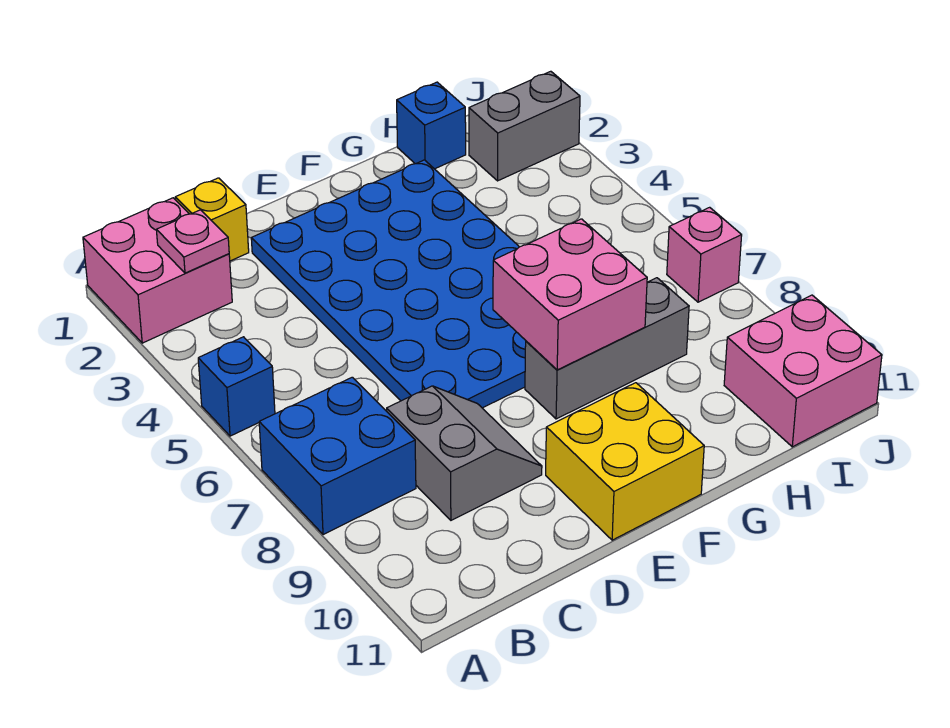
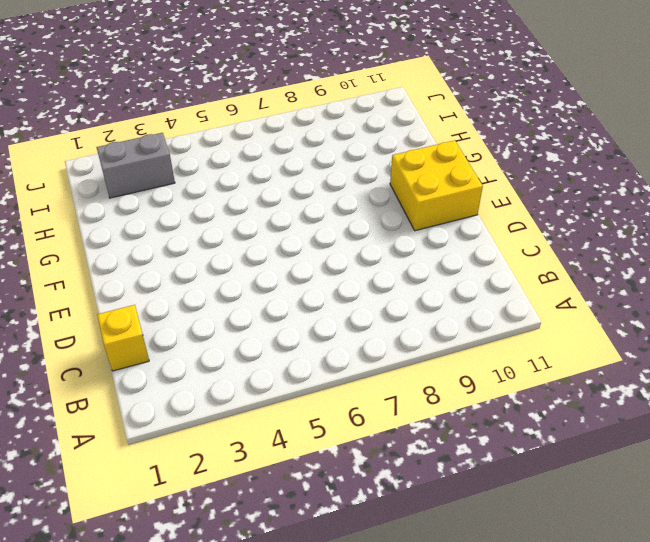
grey 1x2 brick [97,133,175,198] -> grey 1x2 brick turned to [469,71,580,181]
none -> pink 2x2 brick [83,198,232,343]
none -> blue 1x1 brick [198,337,275,436]
none -> blue 2x2 brick [259,377,416,535]

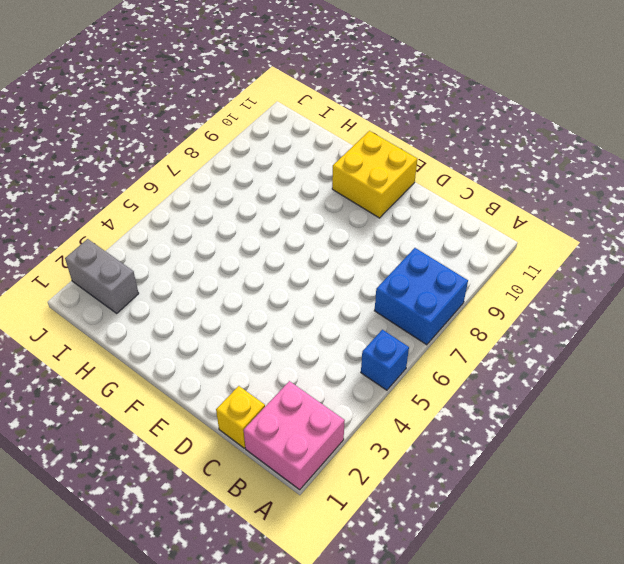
none -> grey 2x2 slope [387,386,542,520]
none -> blue 4x6 plate [251,160,526,408]
none -> grey 1x3 brick [525,278,689,419]

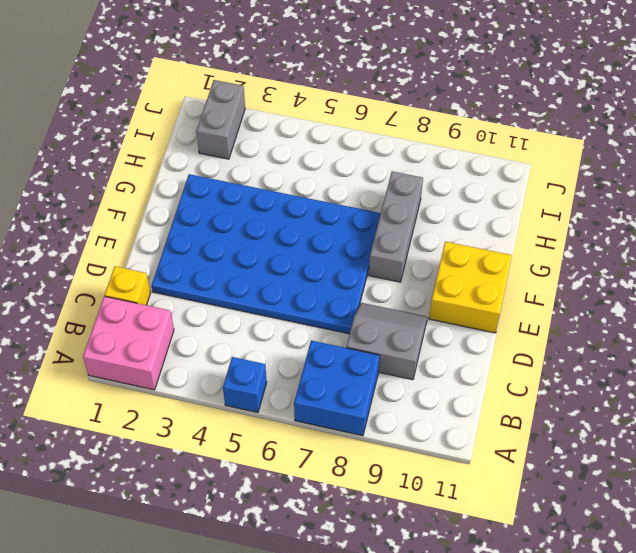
none -> blue 1x1 brick [397,82,466,169]
none -> pink 2x2 brick [724,295,882,447]
none -> pink 1x1 brick [667,207,742,302]

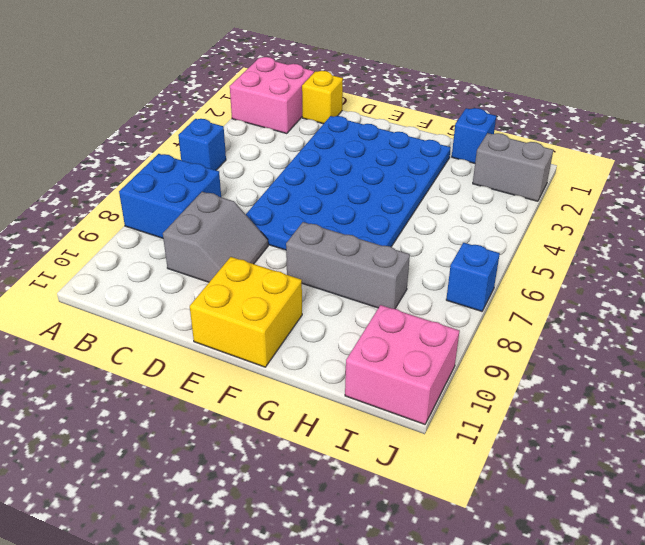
blue 1x1 brick [446,243,500,311] -> pink 1x1 brick [667,207,742,302]
none -> pink 1x1 plate [156,210,229,273]
none -> pink 2x2 brick [493,219,647,370]

